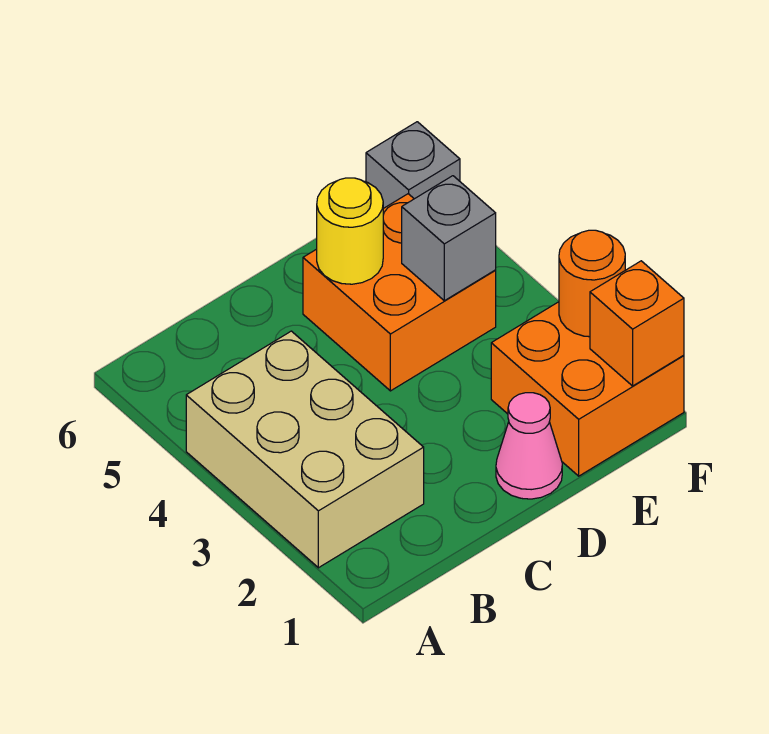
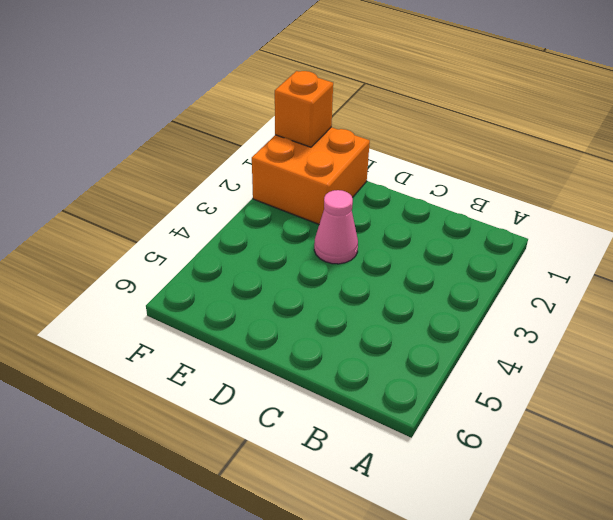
pink 1x1 cone [314,190,358,264] -> pink 1x1 cone moved to [496,393,562,499]
none -> tan 2x3 brick [186,331,424,568]
none -> orange 2x2 brick [303,194,496,391]

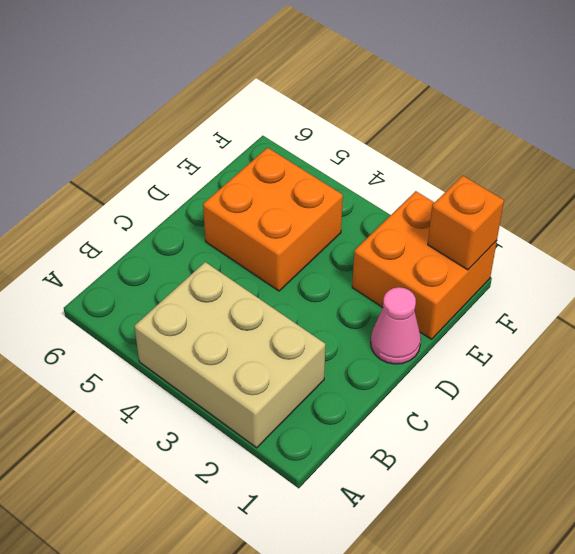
none -> grey 1x1 brick [366,122,460,209]
none -> yellow 1x1 round brick [317,178,383,284]

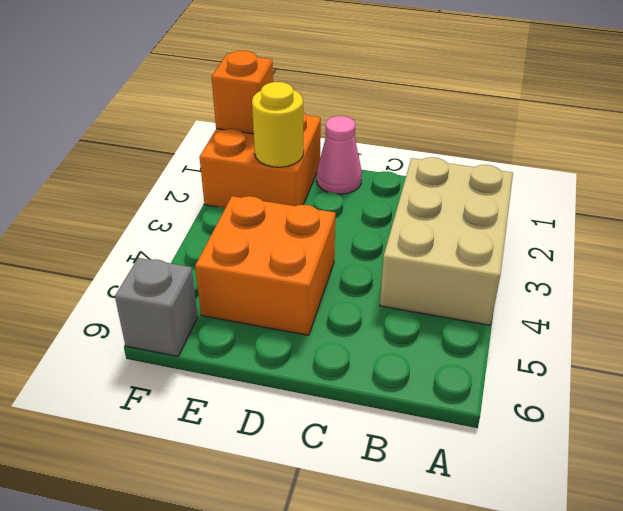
yellow 1x1 round brick [252,82,304,167] -> yellow 1x1 round brick moved to [317,178,383,284]
none -> grey 1x1 brick [402,176,496,301]
none -> orange 1x1 round brick [559,230,625,337]

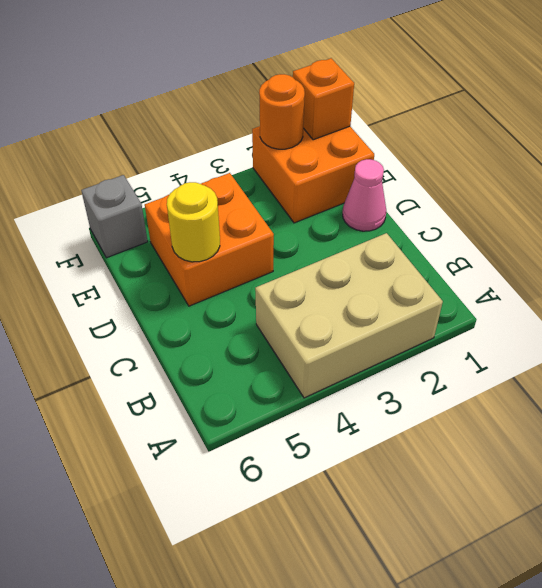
none -> grey 1x1 brick [402,176,496,301]

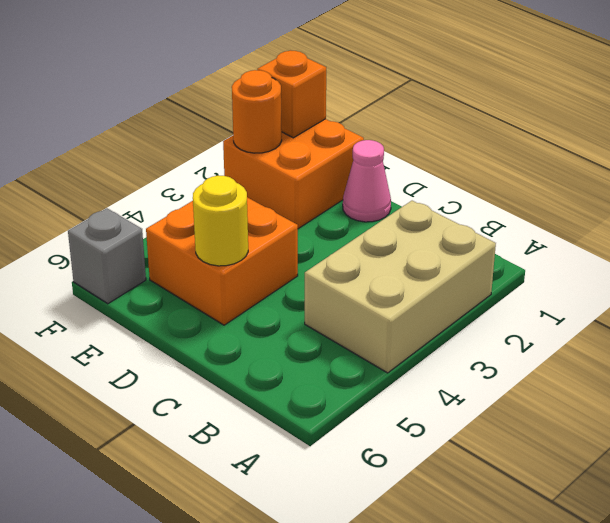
none -> grey 1x1 brick [402,176,496,301]

